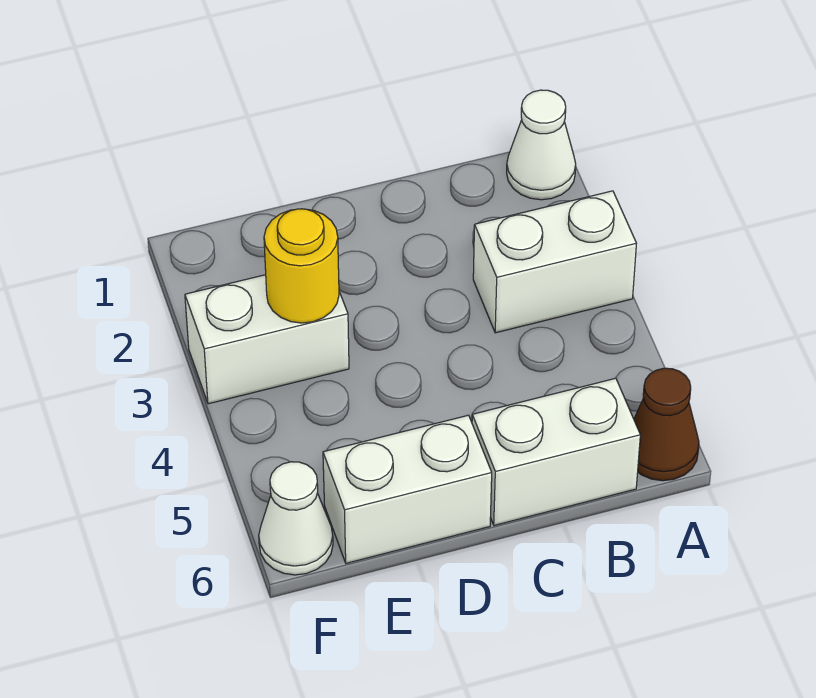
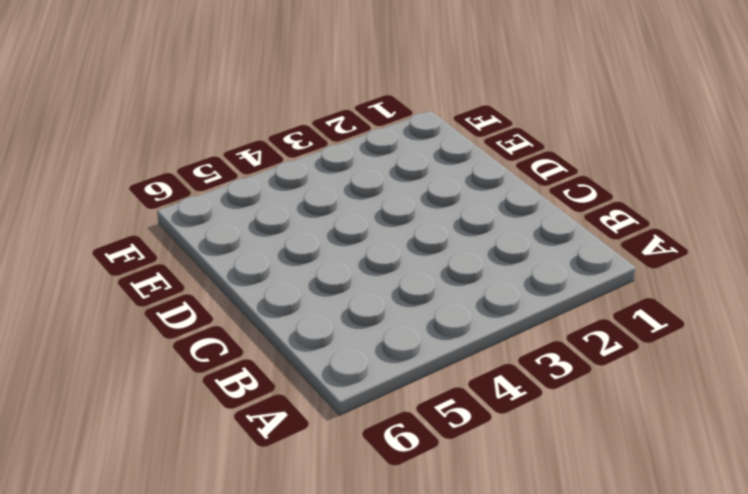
none -> white 1x1 cone [507,90,576,200]
none -> white 1x2 brick [473,191,636,333]

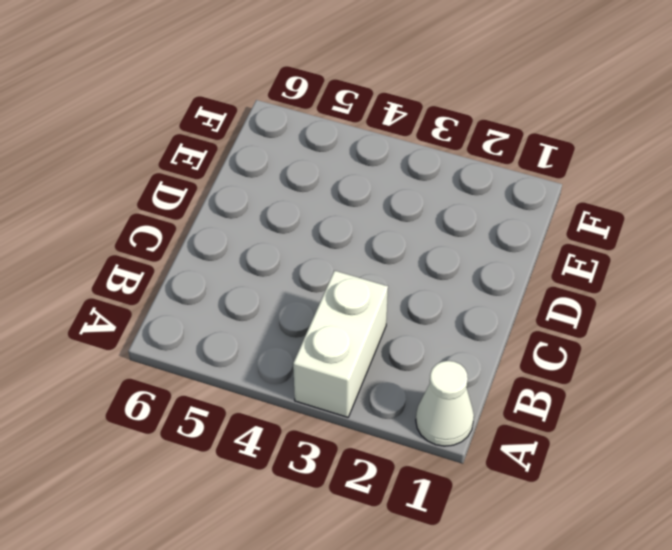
none -> brown 1x1 cone [634,368,699,481]
none -> white 1x2 brick [472,378,640,525]

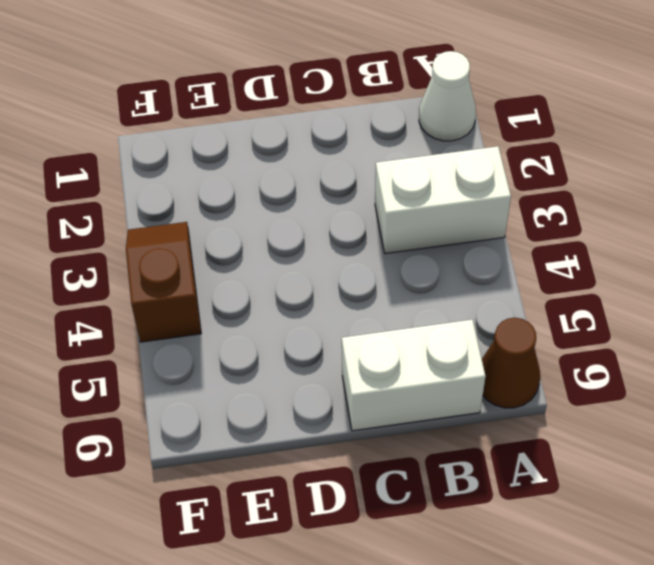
brown 1x2 slope [126,222,201,342] -> white 1x2 brick [185,275,349,404]
none -> white 1x2 brick [323,415,492,563]
none -> white 1x1 cone [259,462,333,575]

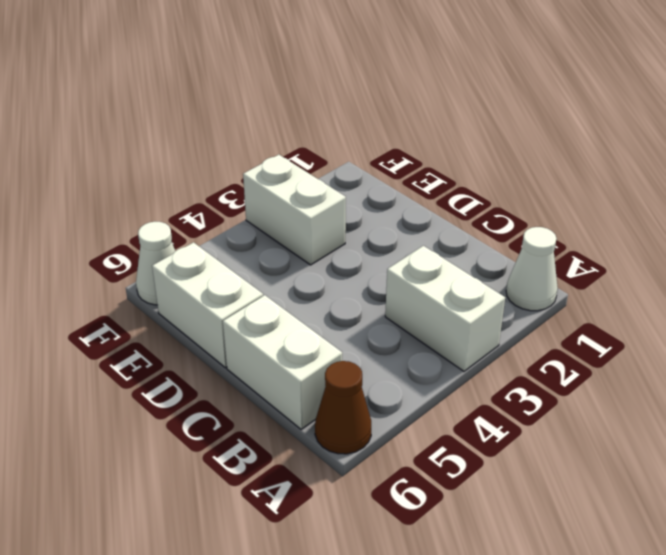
none -> yellow 1x1 round brick [264,209,339,323]

